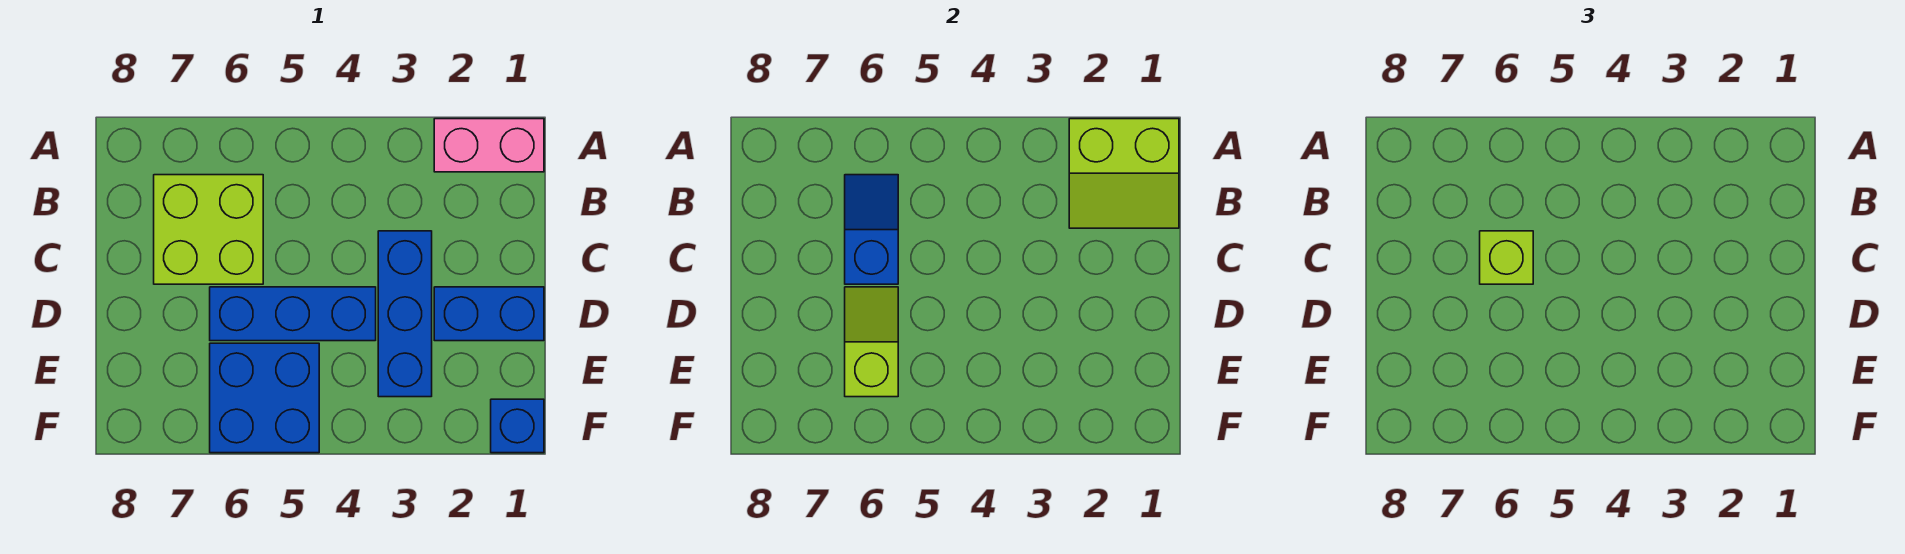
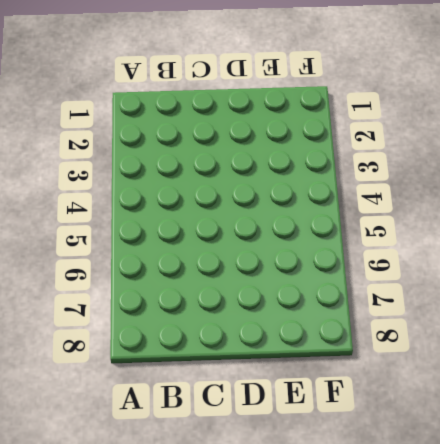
none -> pink 1x2 brick [434,119,544,172]
none -> lime 2x2 brick [154,175,263,284]

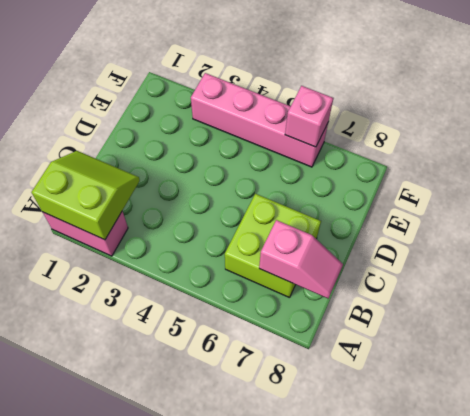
pink 1x2 slope [259,220,343,298] -> none
pink 1x4 brick [191,73,328,167] -> blue 2x2 brick [210,343,319,453]
pink 1x1 brick [285,86,333,147] -> none
none -> blue 1x3 brick [378,231,432,397]
none -> blue 1x2 brick [434,287,544,341]

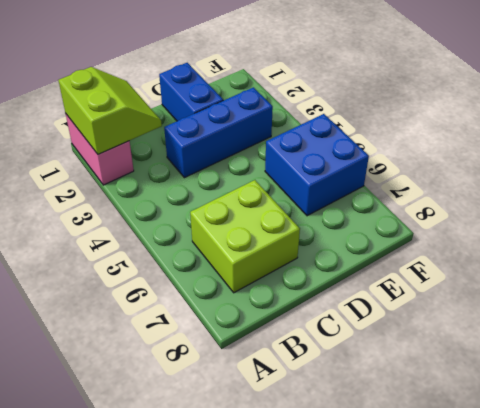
none -> blue 1x3 brick [210,287,376,341]
none -> blue 1x1 brick [491,399,544,453]

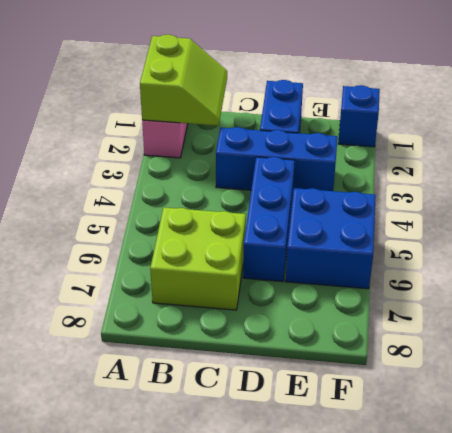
none -> blue 1x2 slope [845,175,898,284]
none -> lime 1x2 slope [845,287,898,397]

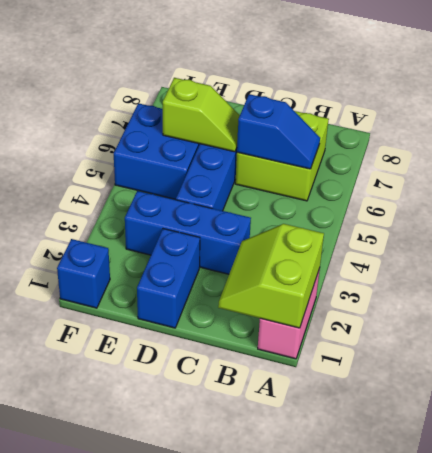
none -> lime 1x1 brick [1480,231,1533,284]

